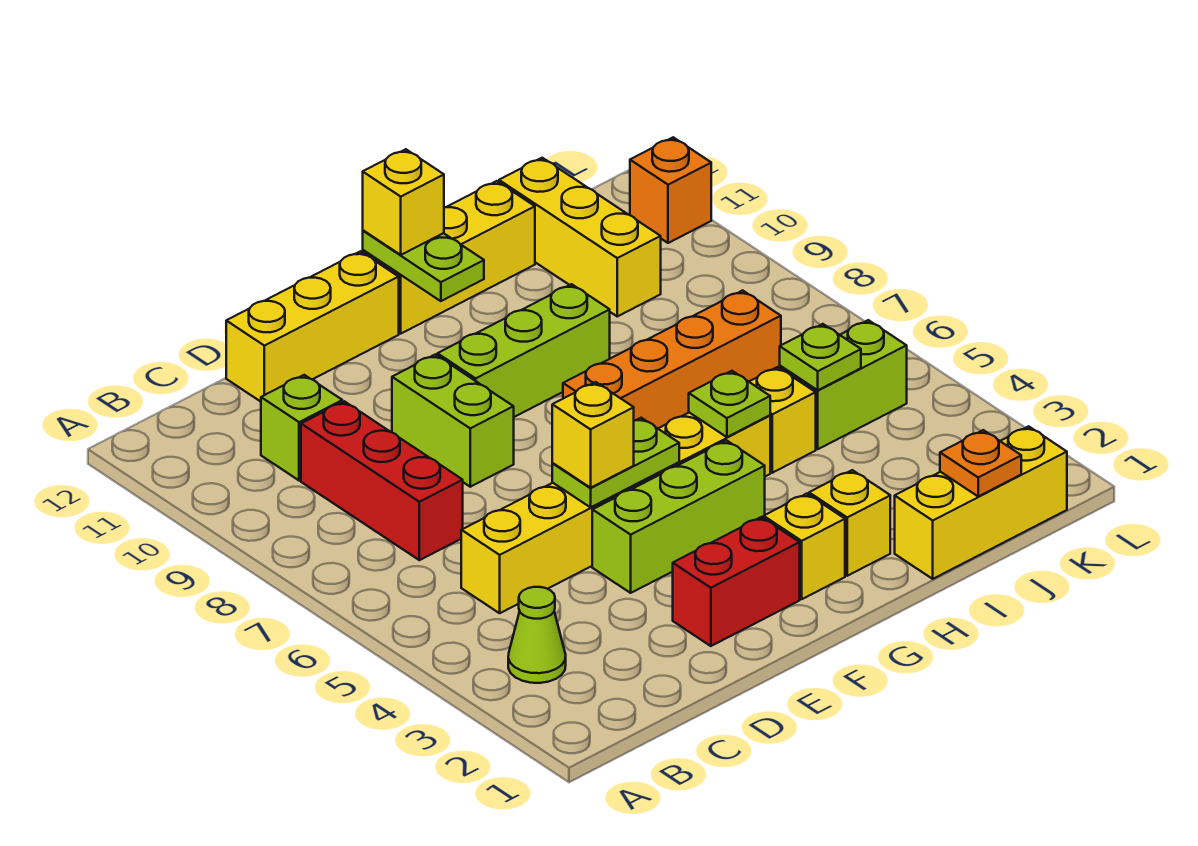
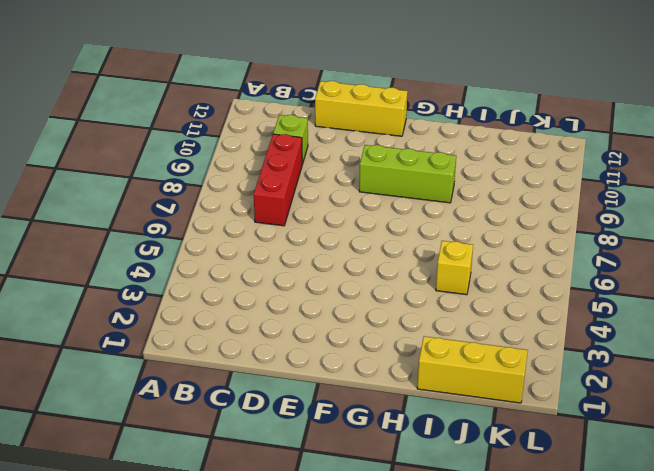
none -> lime 1x1 cone [508,587,566,683]
none -> yellow 1x6 brick [461,413,770,613]
none -> red 1x2 brick [673,517,800,646]

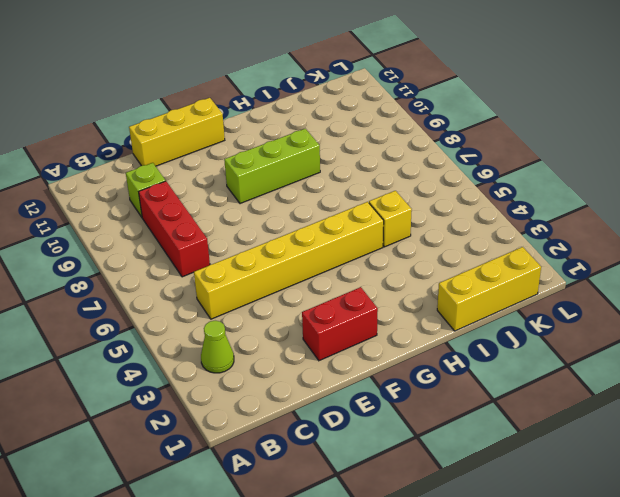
none -> lime 1x3 brick [592,440,765,593]
none -> lime 1x2 brick [392,355,514,487]
none -> yellow 1x1 brick [764,494,845,599]

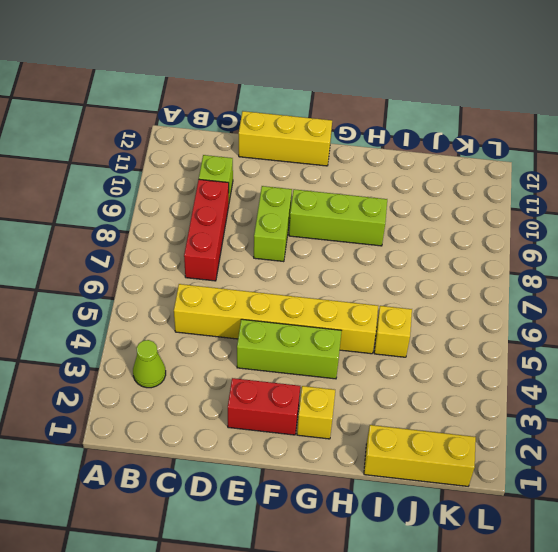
none -> orange 1x4 brick [563,290,781,428]
none -> yellow 1x3 brick [363,181,535,333]
none -> yellow 1x1 brick [809,470,890,576]

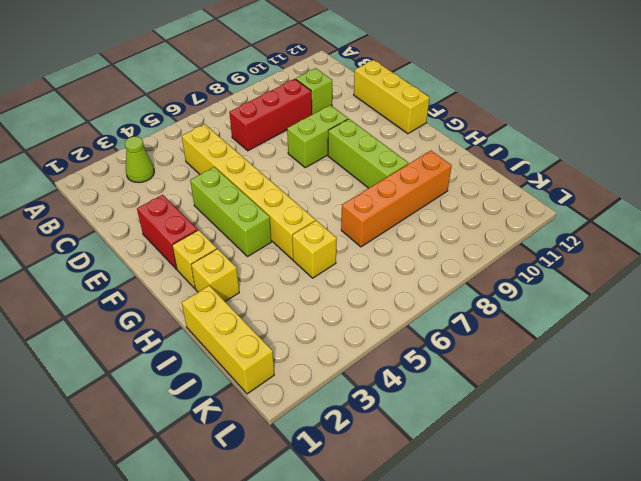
orange 1x4 brick [341,151,452,247] -> orange 1x4 brick turned to [563,290,781,428]
none -> yellow 1x3 brick [363,181,535,333]
none -> lime 1x2 brick [780,320,907,449]
none -> yellow 1x3 brick [499,158,661,316]

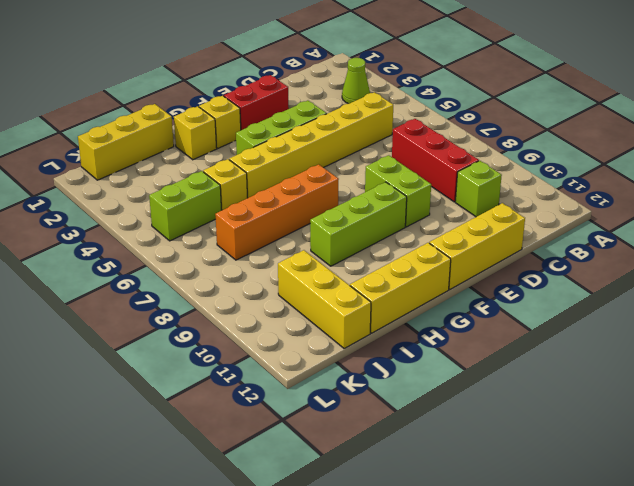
none -> orange 1x1 brick [630,137,711,243]
none -> lime 1x2 plate [552,418,679,507]
none -> lime 1x2 plate [363,230,484,301]

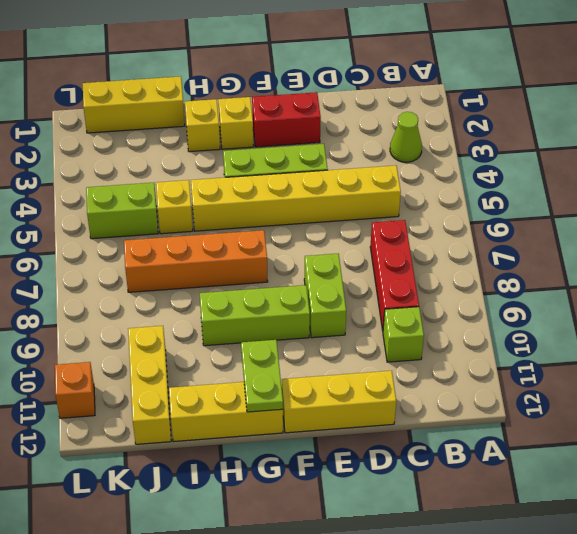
none -> lime 1x2 plate [552,418,679,507]
none -> lime 1x1 plate [689,371,770,437]
none -> orange 1x1 plate [940,430,1021,496]

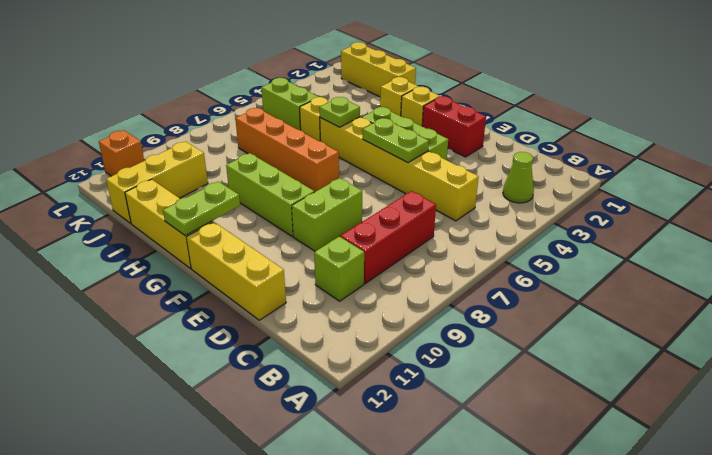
none -> orange 1x1 plate [940,430,1021,496]
none -> lime 1x1 plate [780,324,861,390]
none -> yellow 1x1 brick [552,382,634,488]

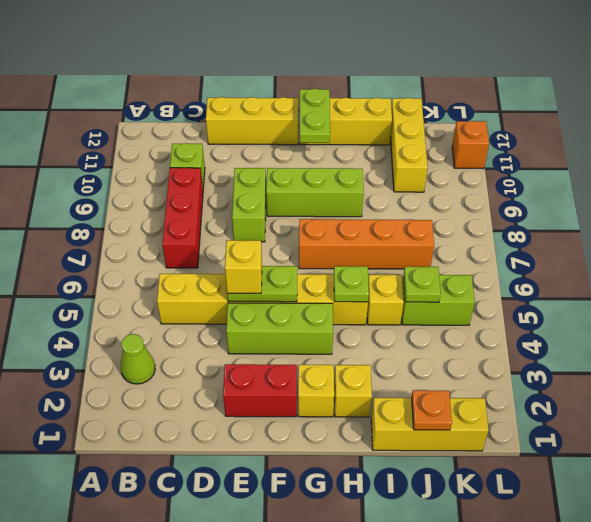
none -> yellow 1x1 brick [363,149,444,255]

